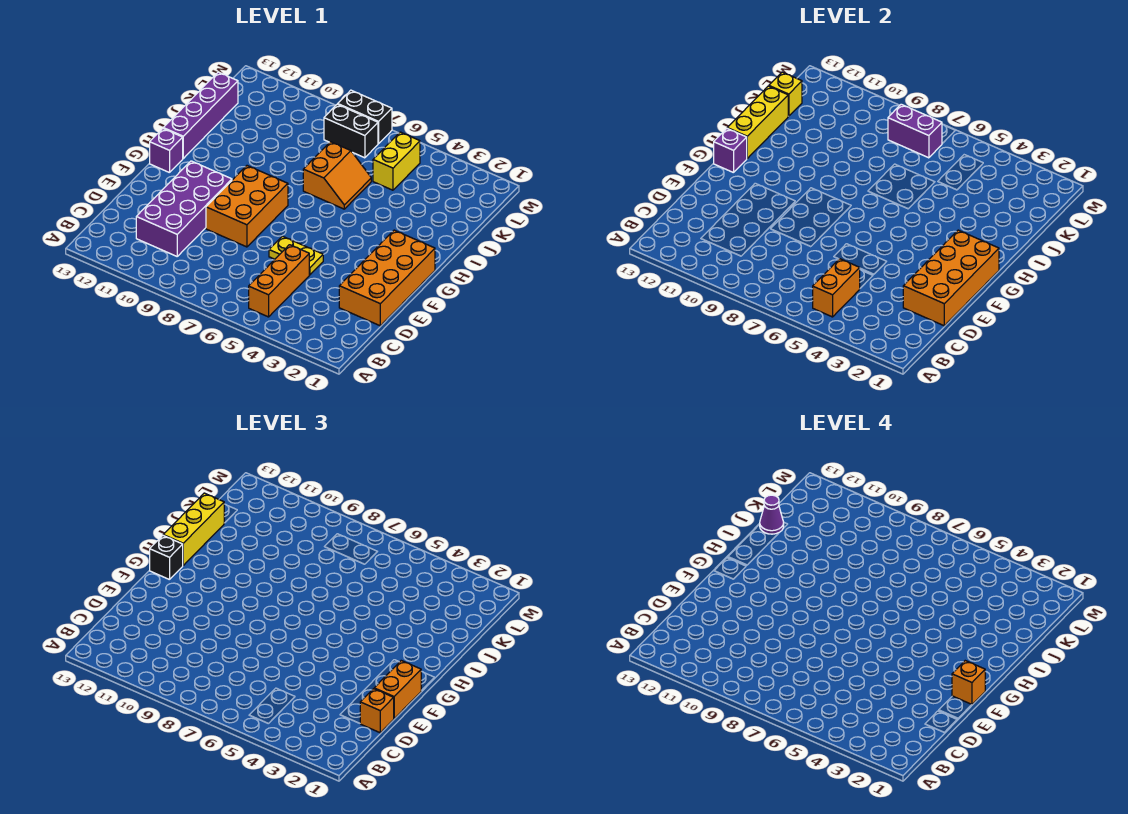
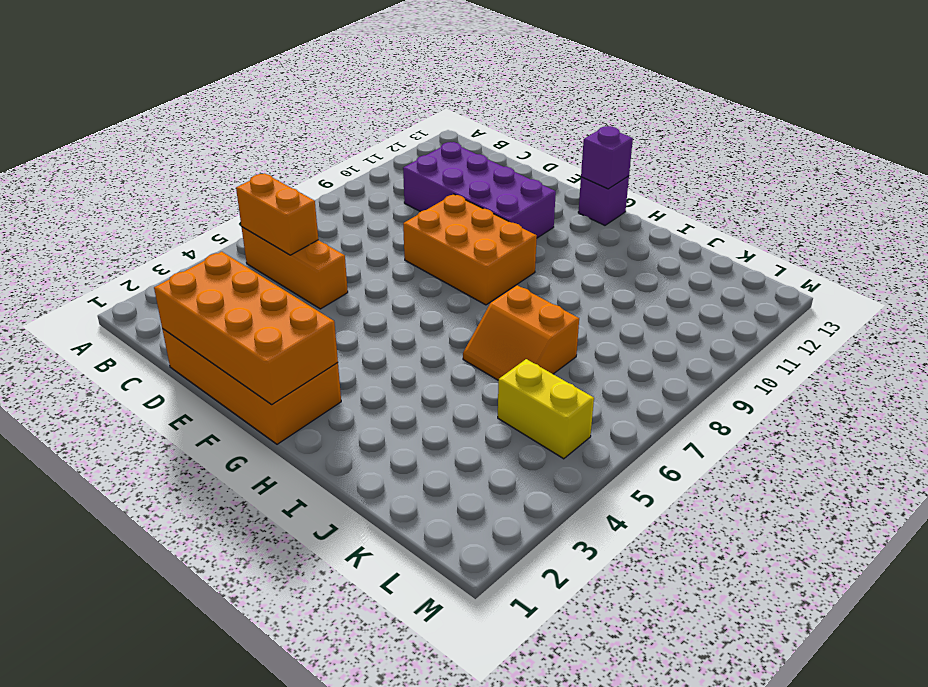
none -> yellow 1x2 plate [269,236,323,275]
none -> purple 1x4 brick [163,72,238,158]
none -> black 1x2 brick [324,104,378,158]

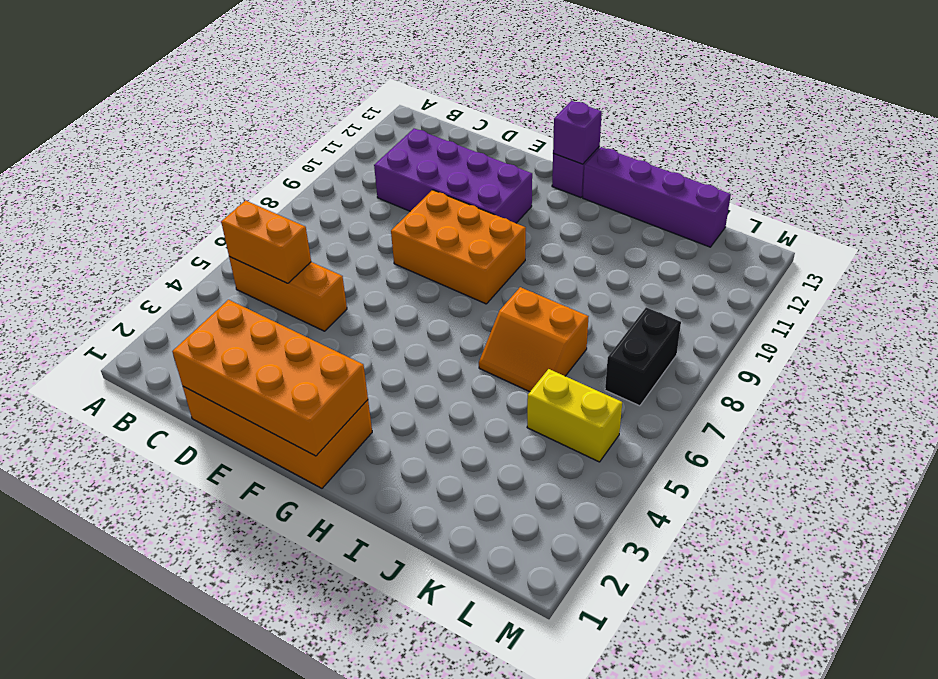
none -> yellow 1x2 plate [269,236,323,275]
none -> black 1x2 brick [338,90,392,144]
none -> yellow 1x3 brick [727,86,788,158]

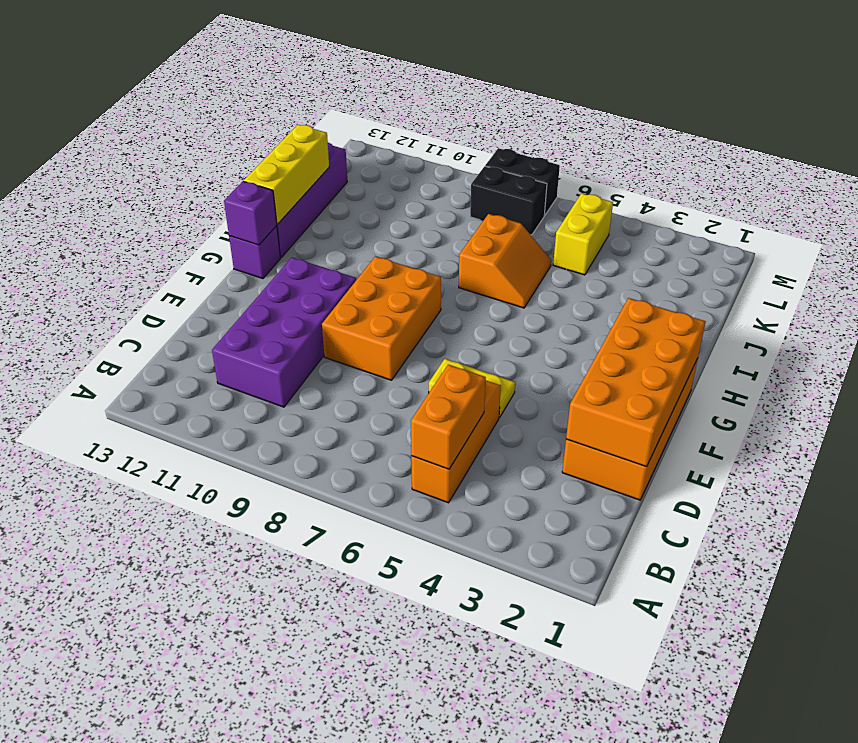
none -> yellow 1x1 brick [769,72,802,116]
none -> purple 1x2 brick [888,104,942,158]
none -> orange 1x1 brick [360,689,394,733]

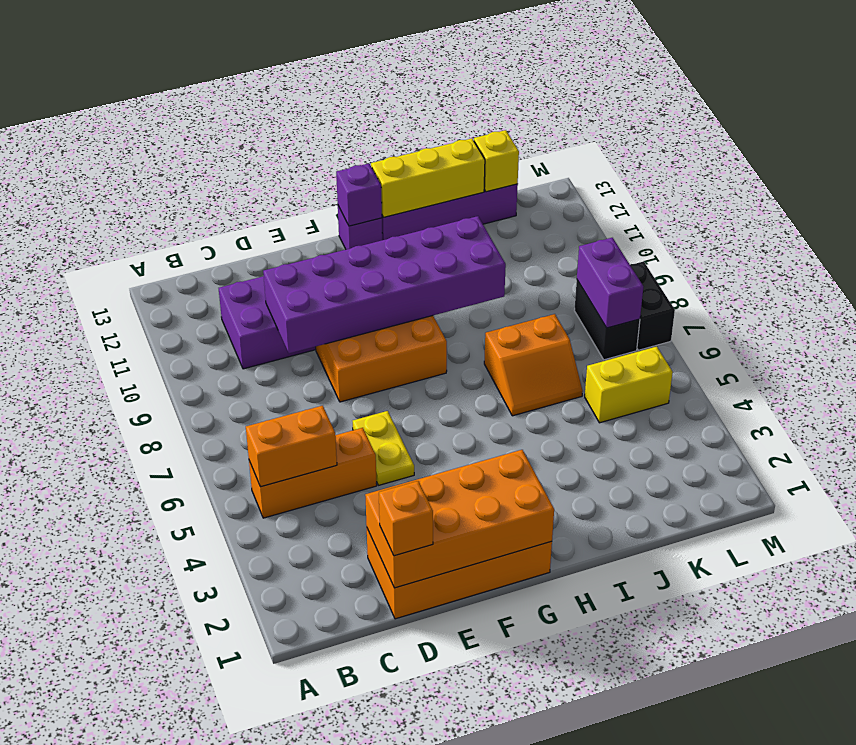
purple 2x6 brick [263,216,506,353] -> none
none -> orange 1x2 brick [374,661,421,719]
none -> black 1x1 brick [150,535,183,580]
none -> yellow 1x3 brick [163,493,224,565]

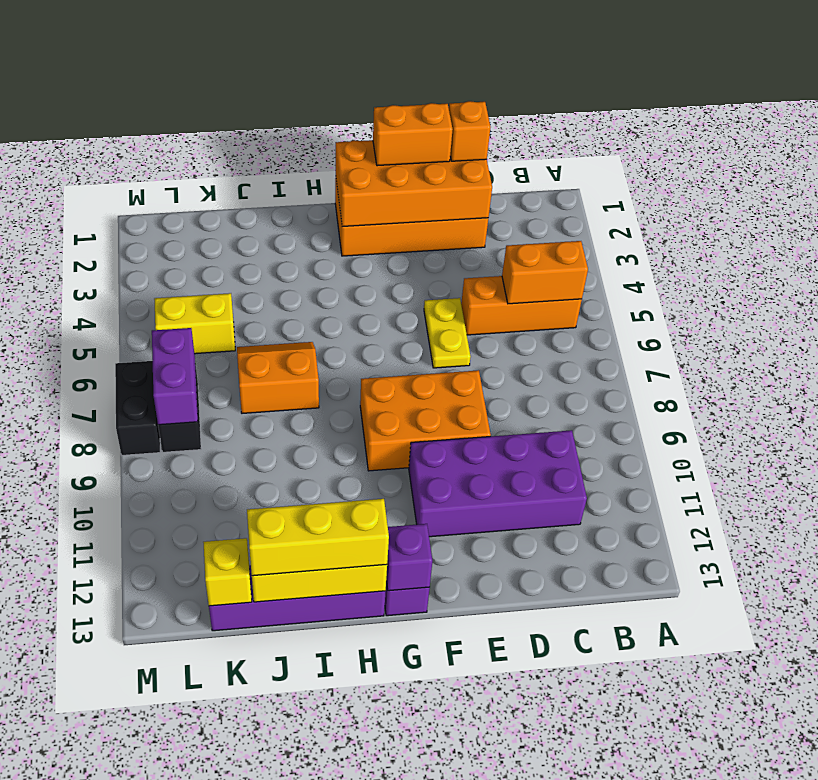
none -> black 1x1 brick [150,535,183,580]
none -> orange 1x1 brick [952,661,985,705]
none -> purple 1x1 cone [760,495,784,534]

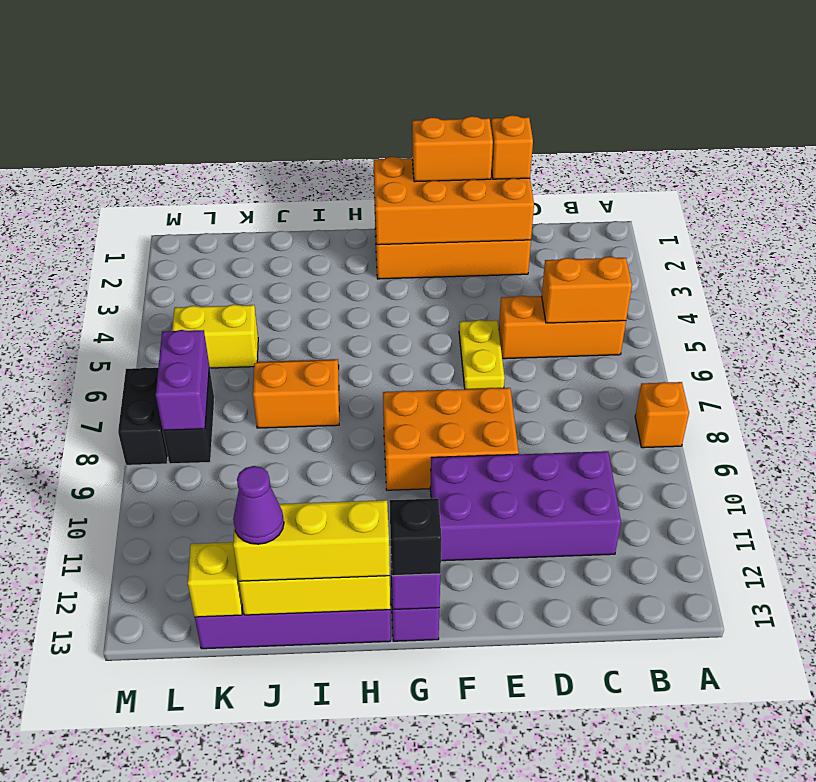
orange 1x1 brick [635,382,689,448] -> orange 1x1 brick moved to [952,661,985,705]

